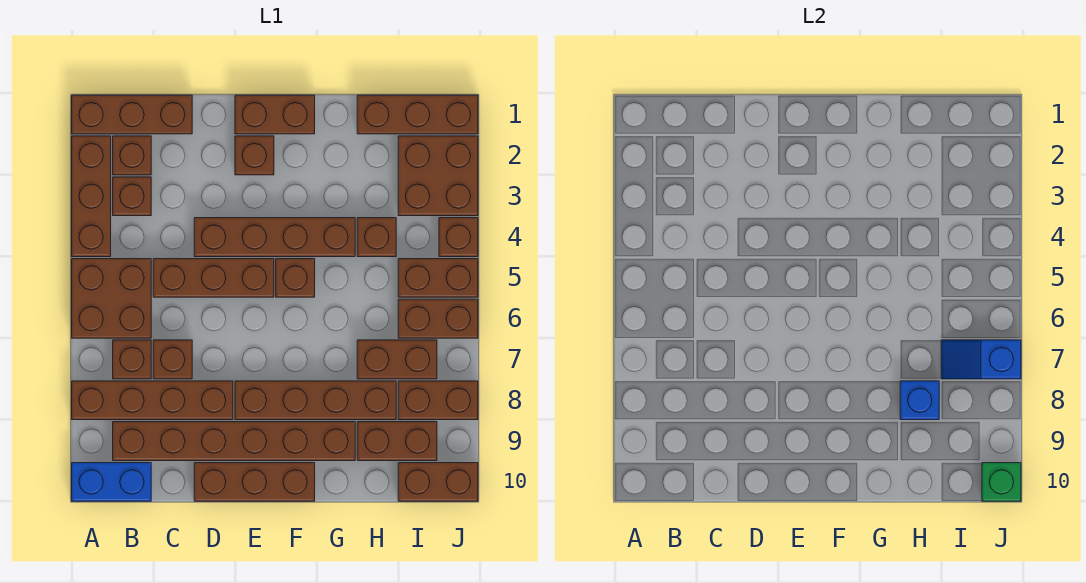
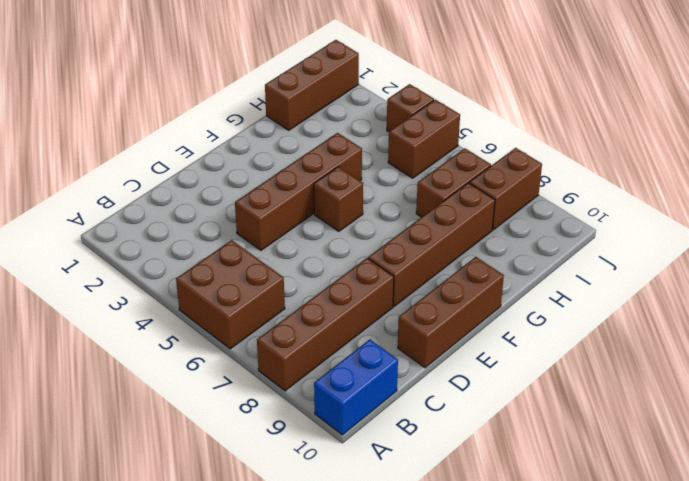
none -> brown 1x3 brick [72,95,192,134]
none -> brown 1x3 brick [72,136,111,257]
none -> brown 1x1 brick [113,136,151,175]
none -> brown 1x1 brick [113,177,151,216]

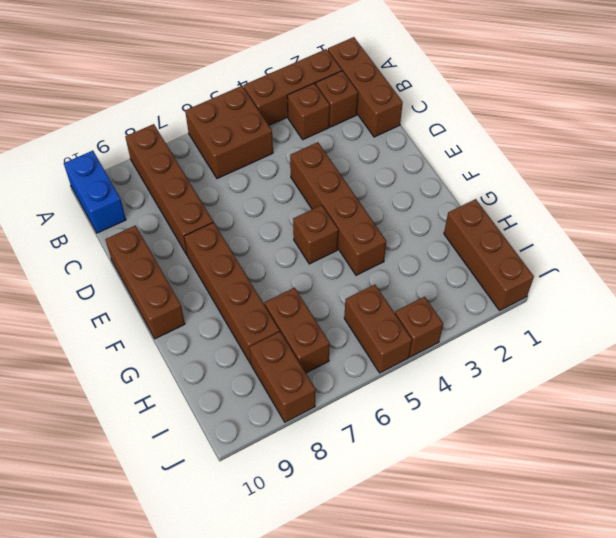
none -> brown 1x1 brick [113,340,151,379]
none -> brown 1x6 brick [113,422,355,461]
none -> brown 1x3 brick [153,259,274,297]
none -> brown 1x1 brick [153,340,192,379]

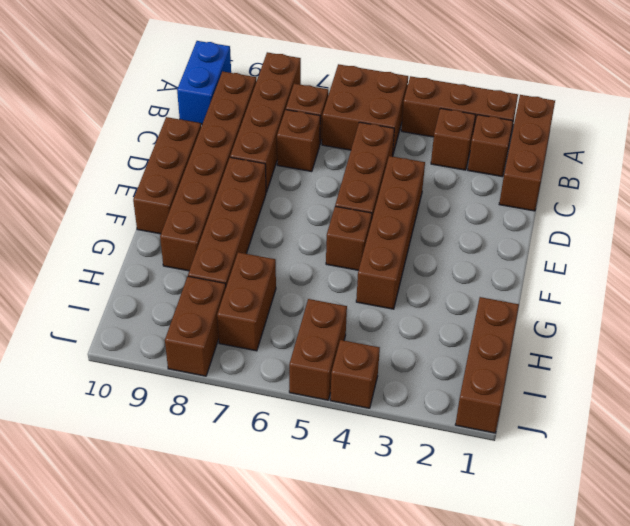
none -> brown 1x2 brick [235,95,315,134]
none -> brown 1x1 brick [235,136,274,175]
none -> brown 1x1 brick [357,218,396,257]
none -> brown 1x2 brick [357,422,437,461]

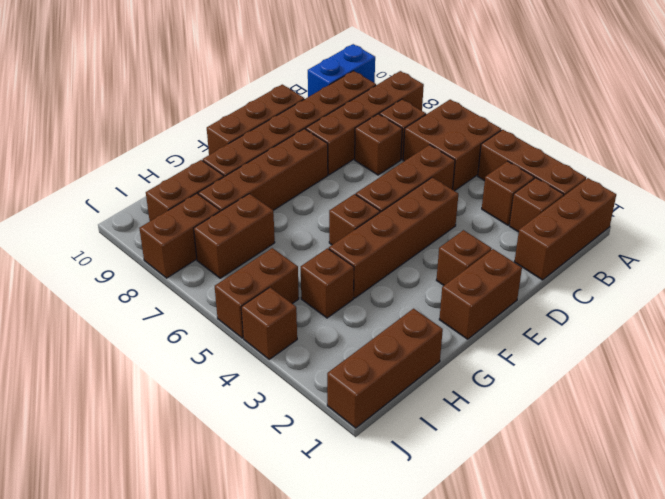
none -> brown 2x2 brick [398,136,478,216]
none -> brown 1x2 brick [398,299,478,338]
none -> brown 1x2 brick [398,463,478,501]
none -> blue 1x1 brick [900,381,939,420]

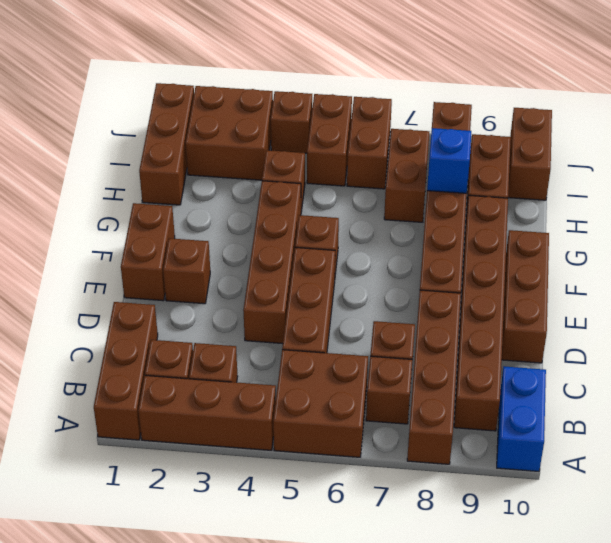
none -> blue 1x2 slope [941,340,1021,379]
none -> green 1x1 brick [982,463,1021,501]

